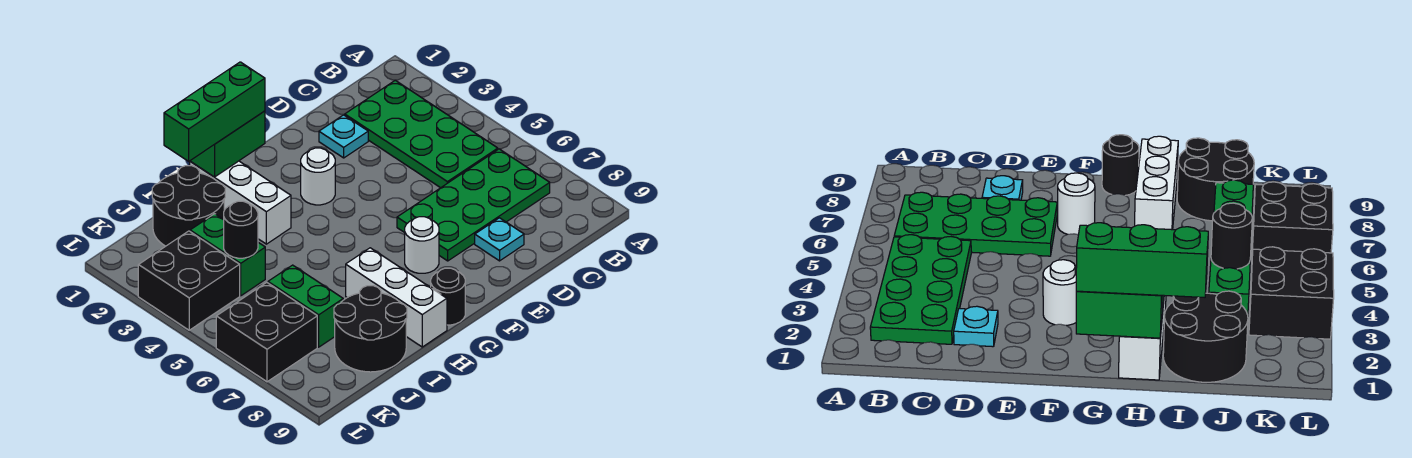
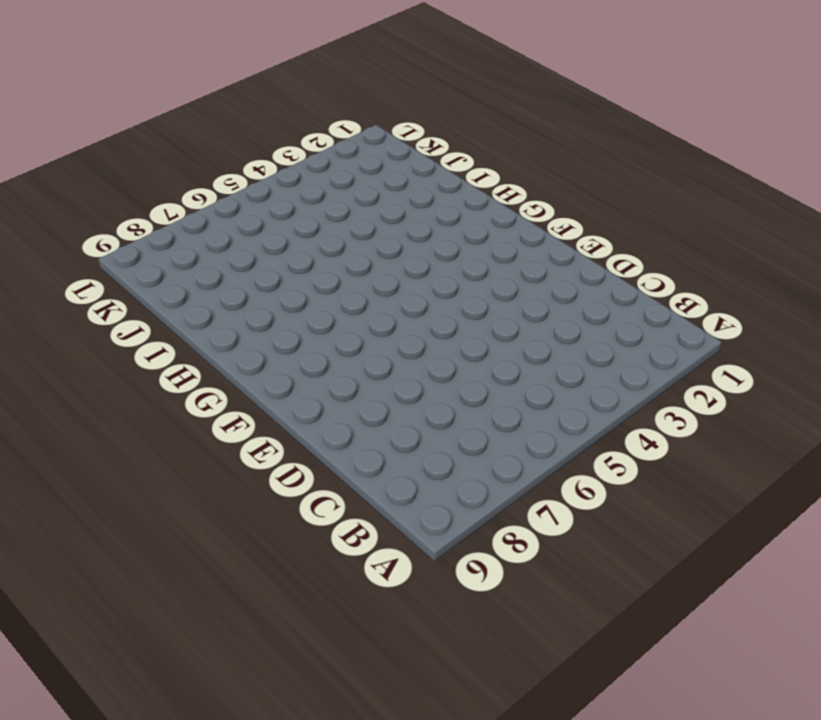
none -> green 2x4 plate [345,80,498,188]
none -> green 2x4 plate [397,149,550,261]
none -> cyan 1x1 plate [319,115,368,158]

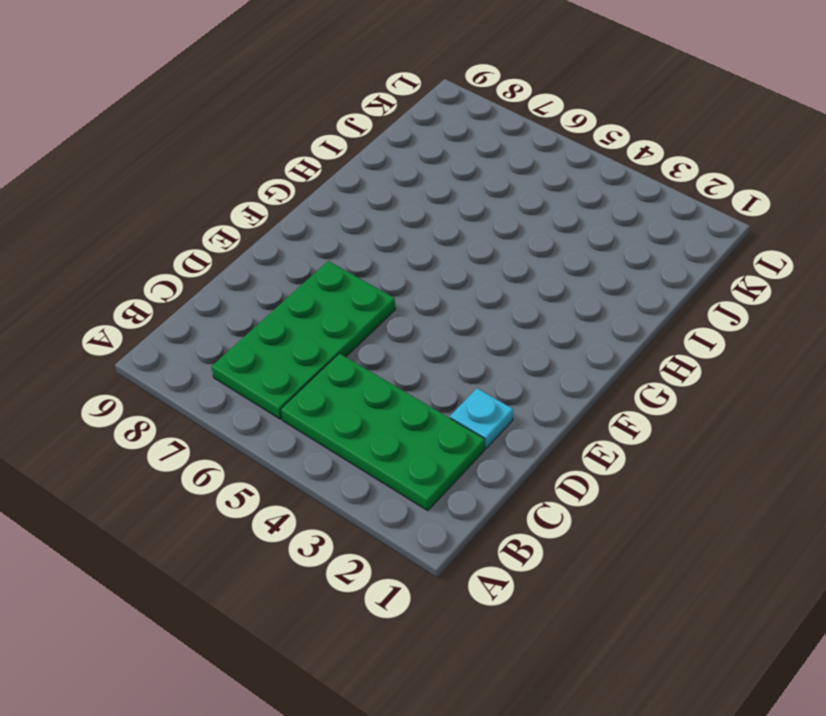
none -> cyan 1x1 plate [475,218,524,261]
none -> white 1x1 round brick [301,148,335,205]
none -> white 1x1 round brick [405,217,439,273]

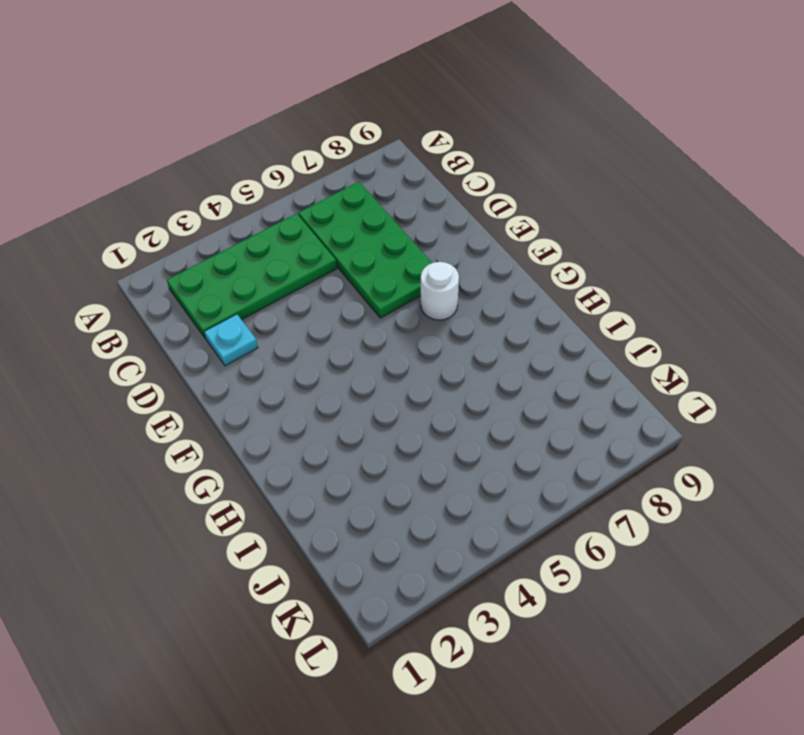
none -> cyan 1x1 plate [475,218,524,261]
none -> white 1x1 round brick [301,148,335,205]
none -> black 1x1 round brick [431,268,465,325]

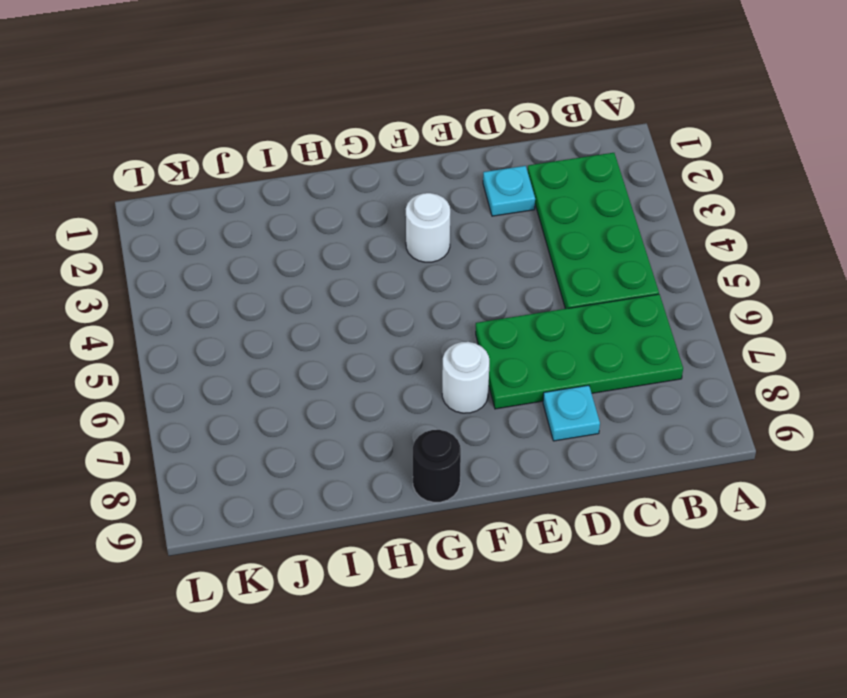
none -> white 1x3 brick [190,161,291,244]
none -> white 1x3 brick [346,248,447,347]
none -> black 2x2 round brick [152,166,225,246]

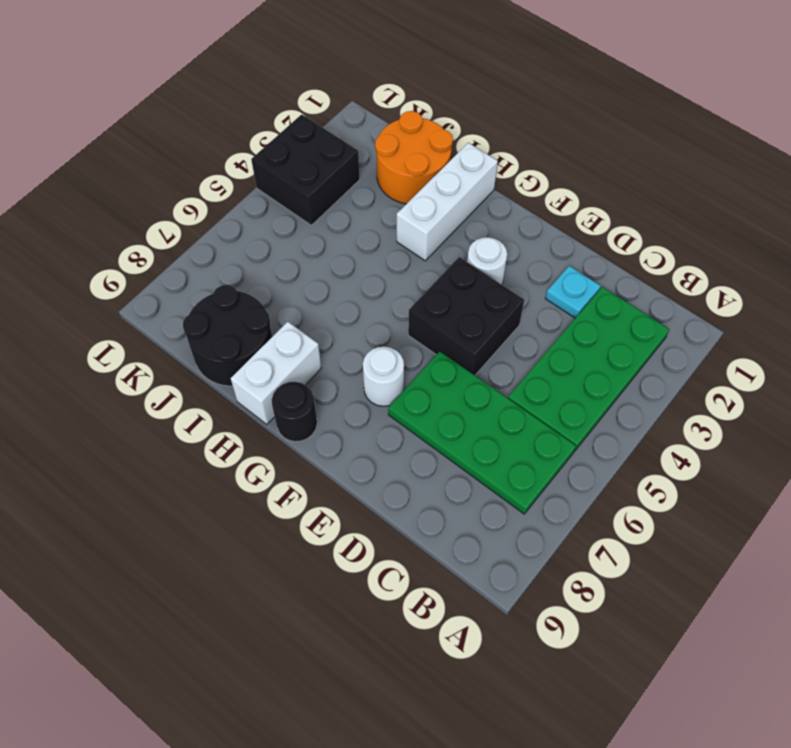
black 2x2 brick [408,257,524,375] -> black 2x2 brick moved to [216,282,317,382]
white 1x2 brick [231,322,321,424] -> white 1x3 brick [346,248,447,347]
orange 2x2 round brick [375,111,453,204] -> black 2x2 round brick [152,166,225,246]
none -> cyan 1x1 plate [475,218,524,261]
none -> green 1x2 brick [190,214,265,296]
none -> green 1x2 brick [268,265,343,347]

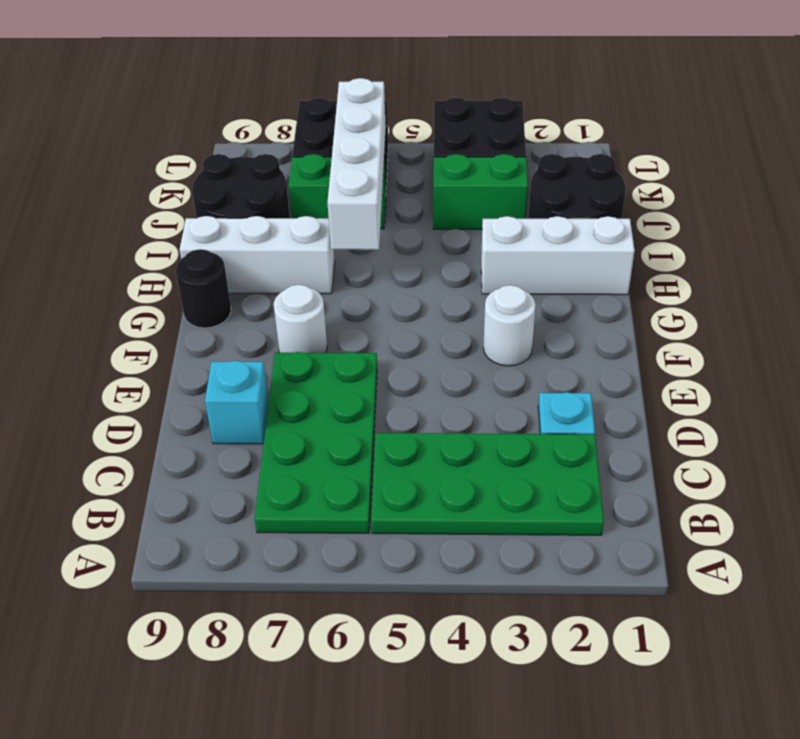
cyan 1x1 brick [205,361,269,444] -> cyan 1x1 plate [475,218,524,261]
white 1x4 brick [327,78,386,250] -> none
none -> green 1x2 brick [190,111,265,177]
none -> black 1x1 round brick [224,201,258,258]
none -> green 1x3 brick [164,62,265,161]

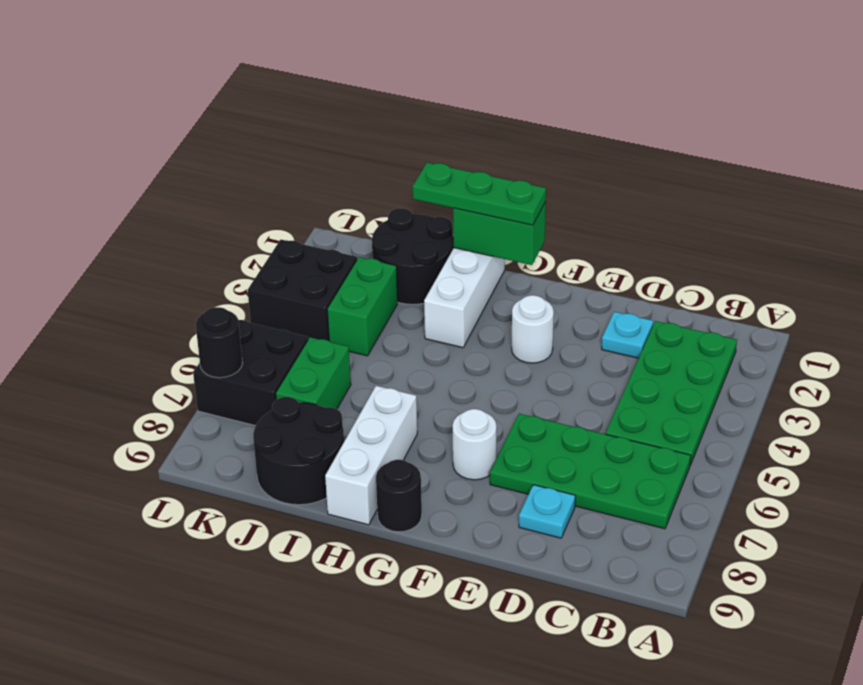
green 1x3 plate [413,163,546,225] -> green 1x3 brick [164,62,265,161]
black 1x1 round brick [196,307,243,378] -> black 1x1 round brick moved to [224,201,258,258]

